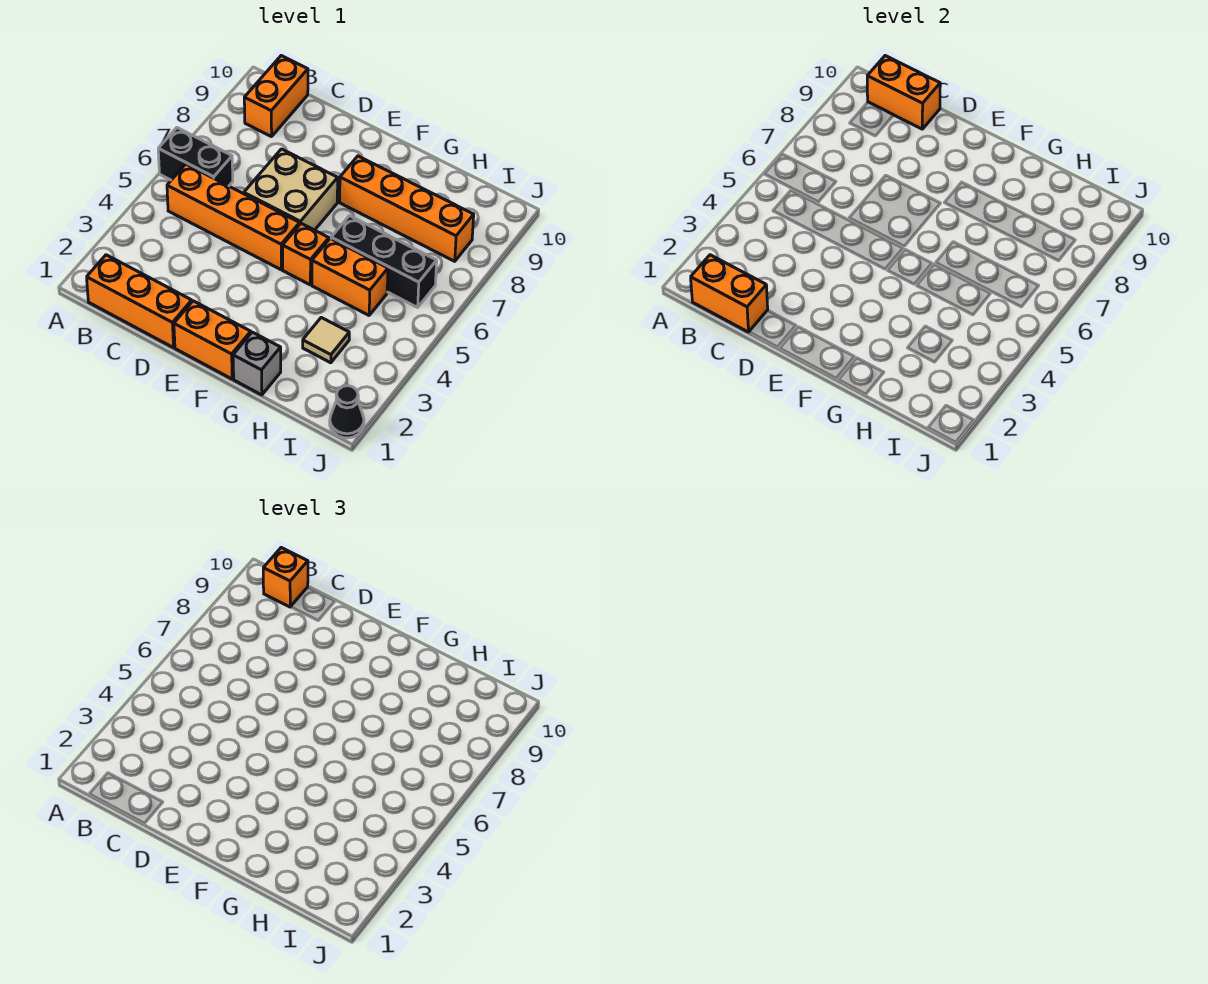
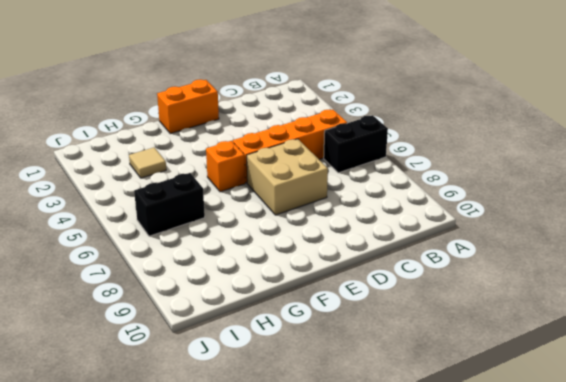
black 1x2 brick [134,173,205,236] -> black 1x3 brick [331,216,437,307]
none -> orange 1x3 brick [87,255,192,348]
none -> orange 1x2 brick [244,56,308,137]
none -> orange 1x4 brick [340,156,474,261]

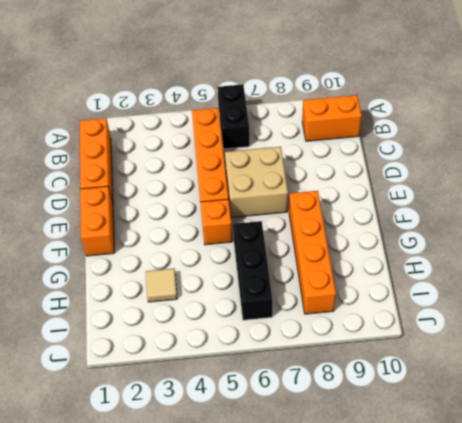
none -> grey 1x1 brick [233,332,281,395]
none -> orange 1x2 brick [312,238,388,315]
none -> black 1x1 cone [330,386,364,438]

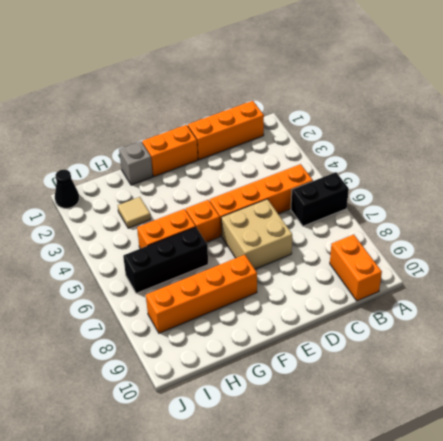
none -> orange 1x2 brick [691,255,768,332]
none -> orange 1x2 brick [867,56,940,129]
none -> orange 1x1 brick [263,548,308,607]

